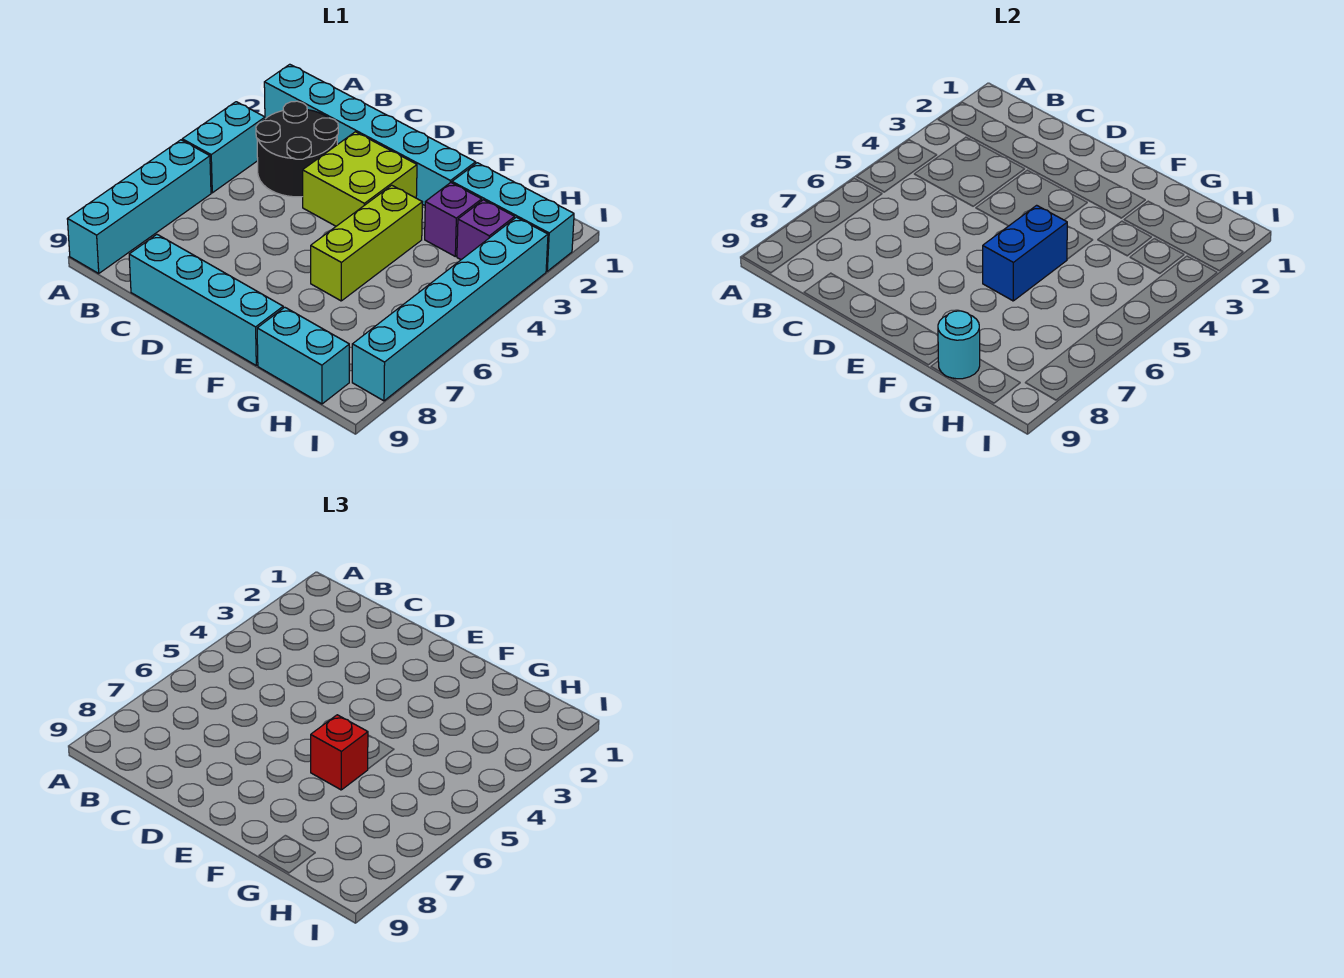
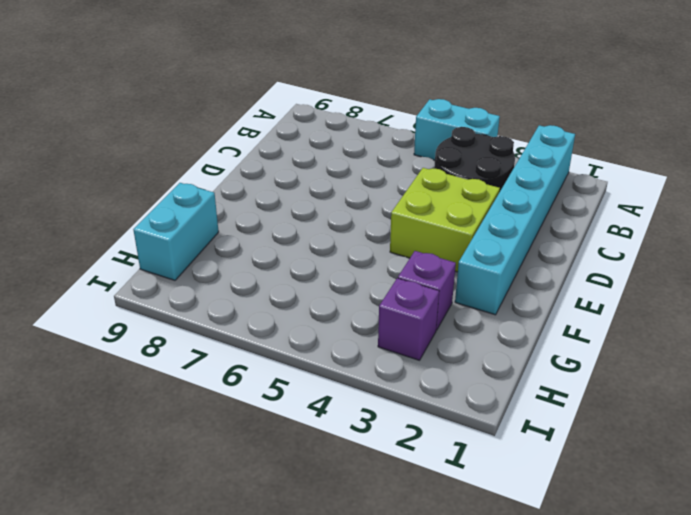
none -> cyan 1x4 brick [67,140,211,273]
none -> cyan 1x4 brick [129,235,283,365]
none -> lime 1x3 brick [311,185,422,301]

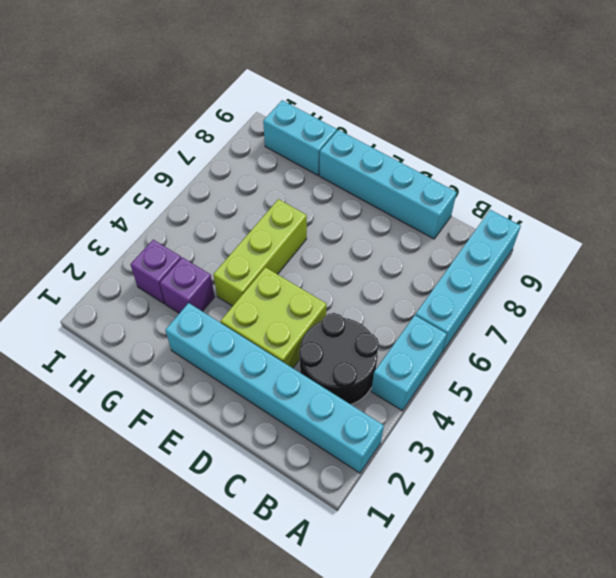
none -> cyan 1x3 brick [452,163,574,271]
none -> cyan 1x6 brick [352,217,548,401]
none -> blue 1x2 brick [983,205,1067,301]

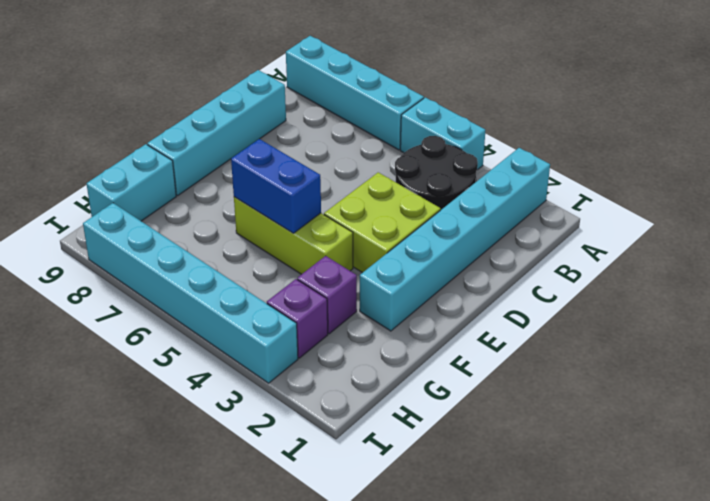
none -> cyan 1x3 brick [452,163,574,271]
none -> cyan 1x1 round brick [938,311,980,379]
none -> red 1x1 brick [311,715,368,790]

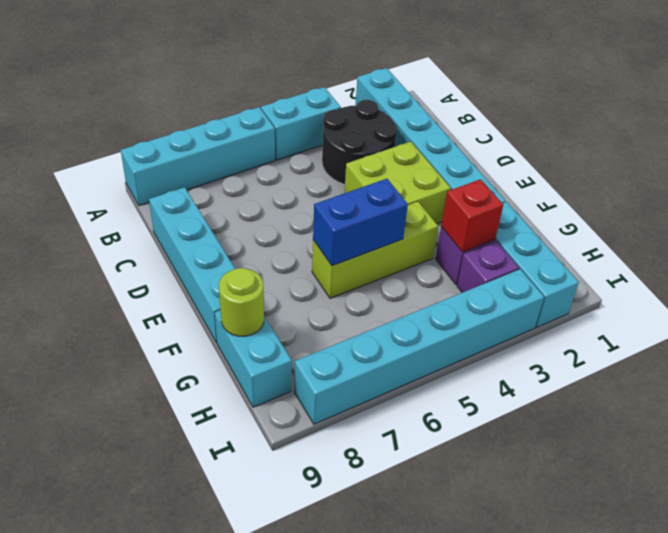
red 1x1 brick [441,179,503,252] -> red 1x1 brick moved to [311,715,368,790]
lime 1x1 round brick [219,268,264,336] -> cyan 1x1 round brick [938,311,980,379]

